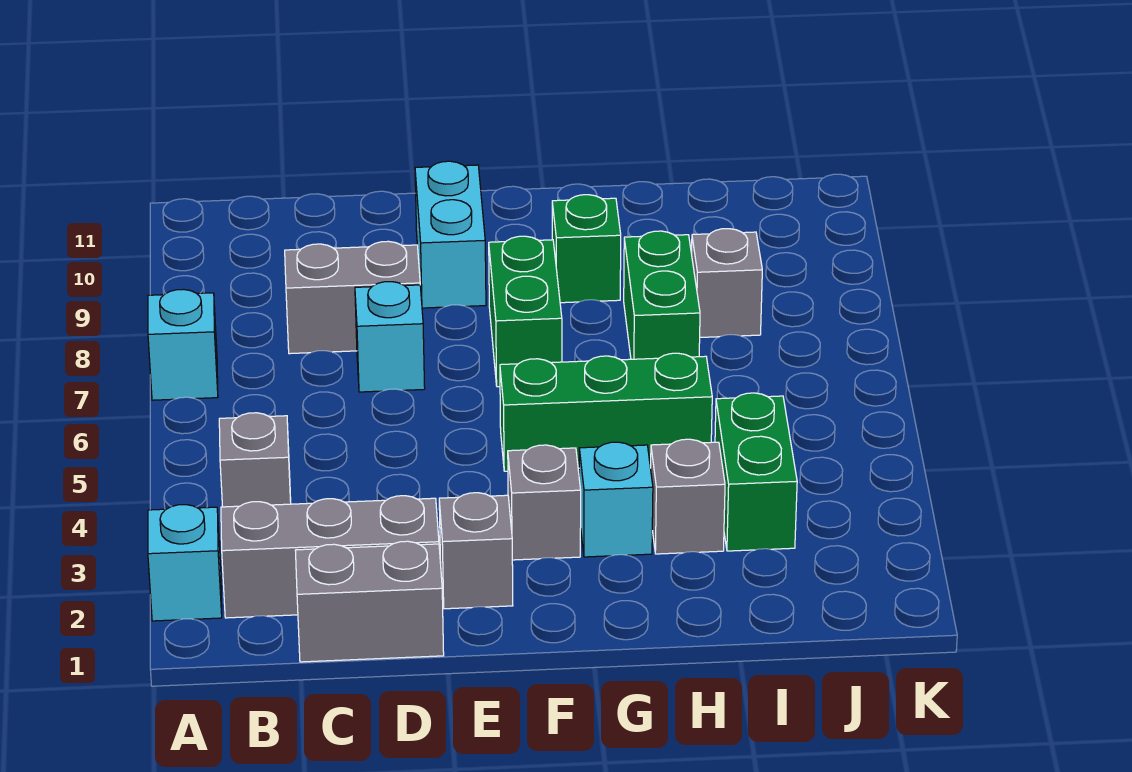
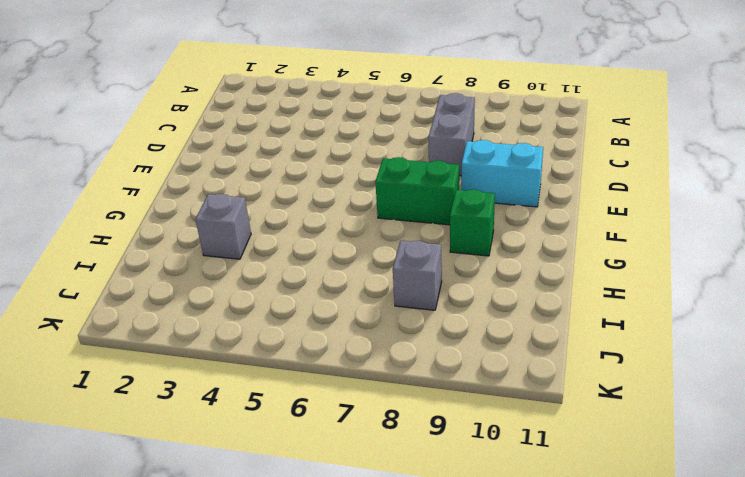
none -> cyan 1x1 brick [148,505,222,621]
none -> cyan 1x1 brick [148,289,218,400]
none -> grey 1x3 brick [221,496,439,618]

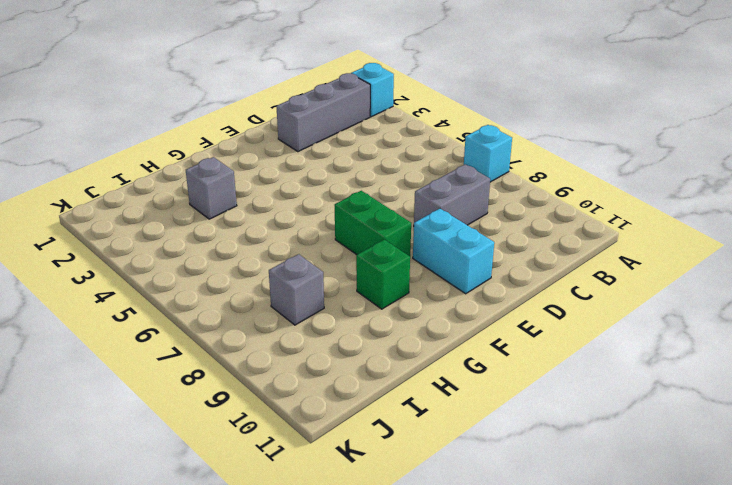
none -> grey 1x1 brick [219,413,291,507]
none -> grey 1x2 brick [295,541,444,662]
none -> cyan 1x1 brick [355,282,425,392]

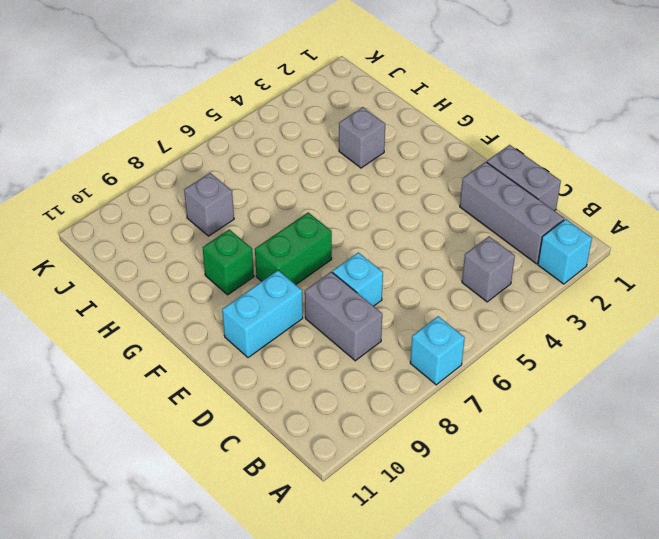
none -> grey 1x1 brick [439,493,513,609]
none -> grey 1x1 brick [508,445,581,560]
none -> green 1x3 brick [500,353,712,471]

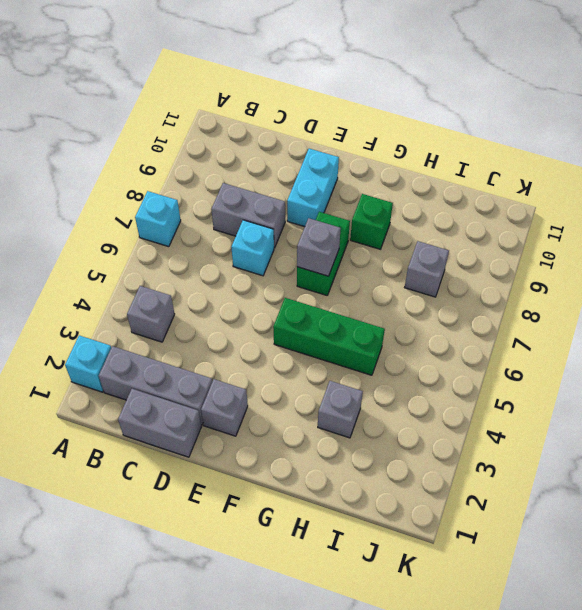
grey 1x1 brick [297,218,341,276] -> grey 1x1 brick moved to [508,445,581,560]
none -> cyan 1x1 brick [579,442,653,557]
none -> green 1x2 brick [624,231,700,359]
none -> green 1x2 brick [715,393,797,551]

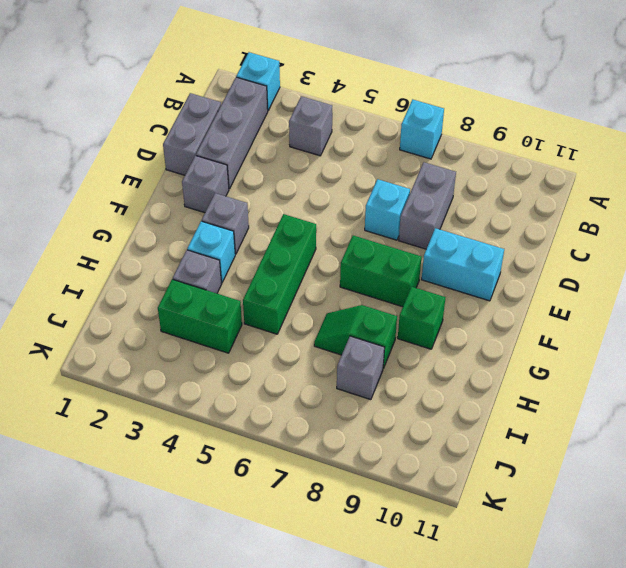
green 1x2 slope [314,305,397,368] -> green 1x2 brick [624,231,700,359]

